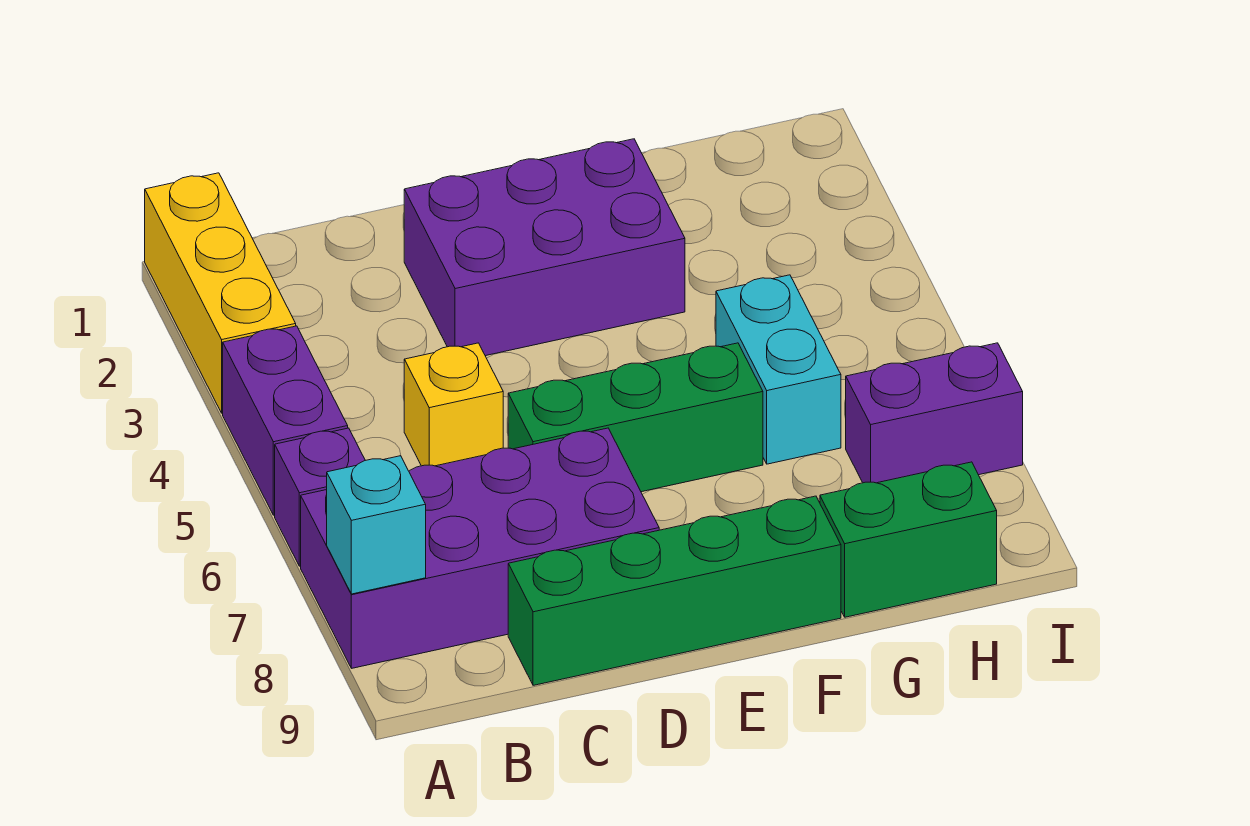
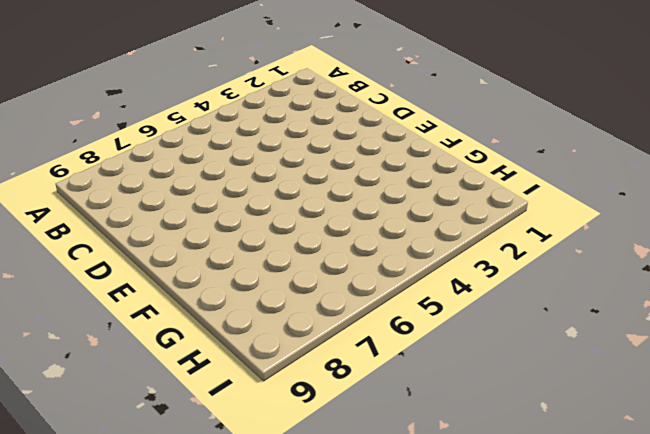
none -> yellow 1x3 brick [145,173,296,413]
none -> purple 1x2 brick [223,326,348,515]
none -> purple 1x1 brick [275,428,365,566]

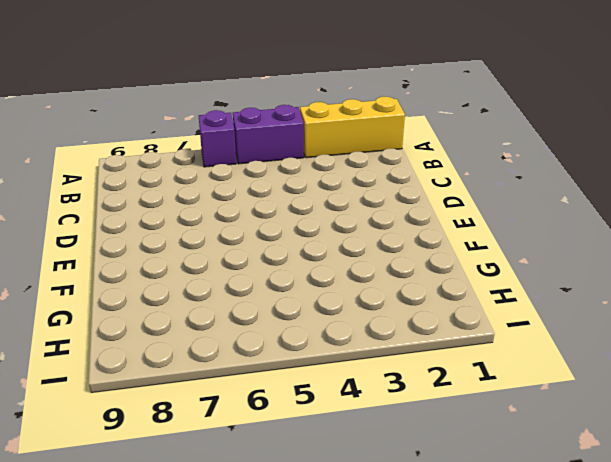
none -> purple 2x4 brick [301,428,659,668]
none -> yellow 1x1 brick [404,343,503,466]
none -> green 1x4 brick [508,496,841,685]

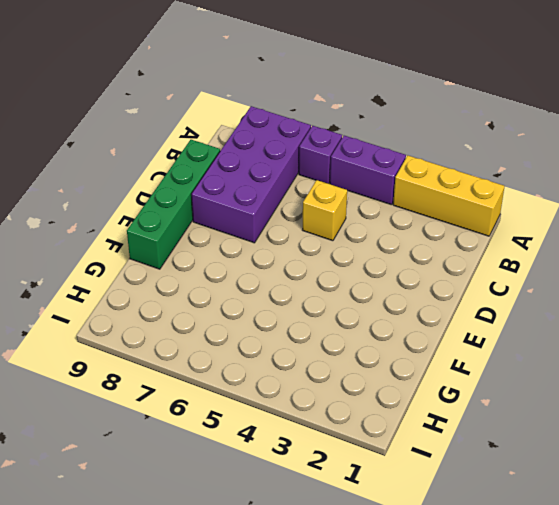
none -> purple 2x3 brick [404,139,685,356]
none -> green 1x3 brick [508,343,763,492]
none -> cyan 1x2 brick [716,275,841,464]

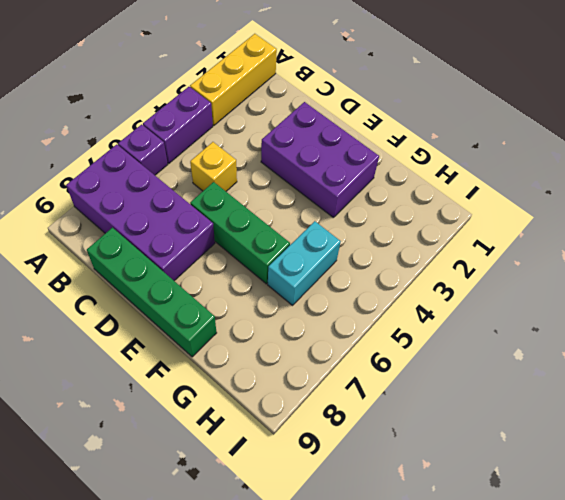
none -> green 1x2 brick [820,462,997,617]
none -> purple 1x2 brick [846,343,1023,483]
none -> cyan 1x1 brick [327,456,426,594]

